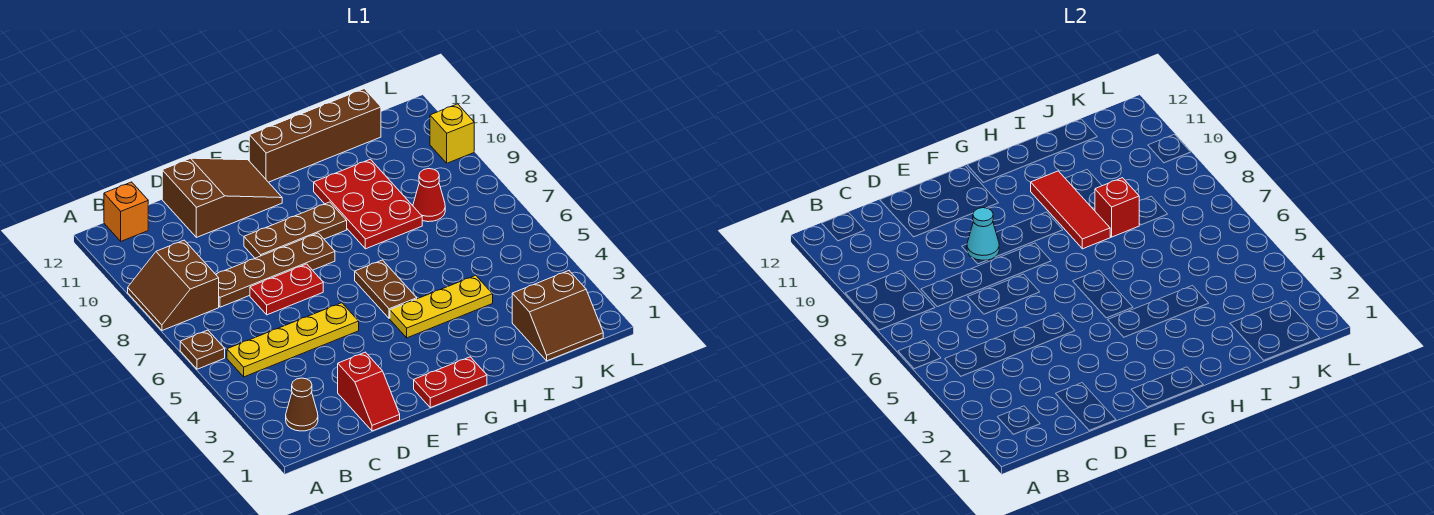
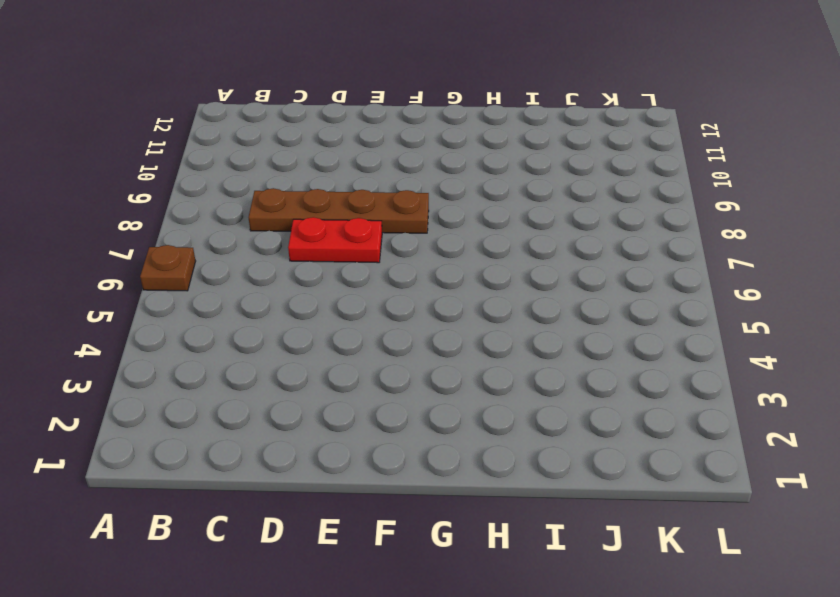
none -> brown 2x2 slope [128,240,219,330]
none -> brown 1x1 cone [286,378,318,431]
none -> yellow 1x4 plate [227,303,359,377]

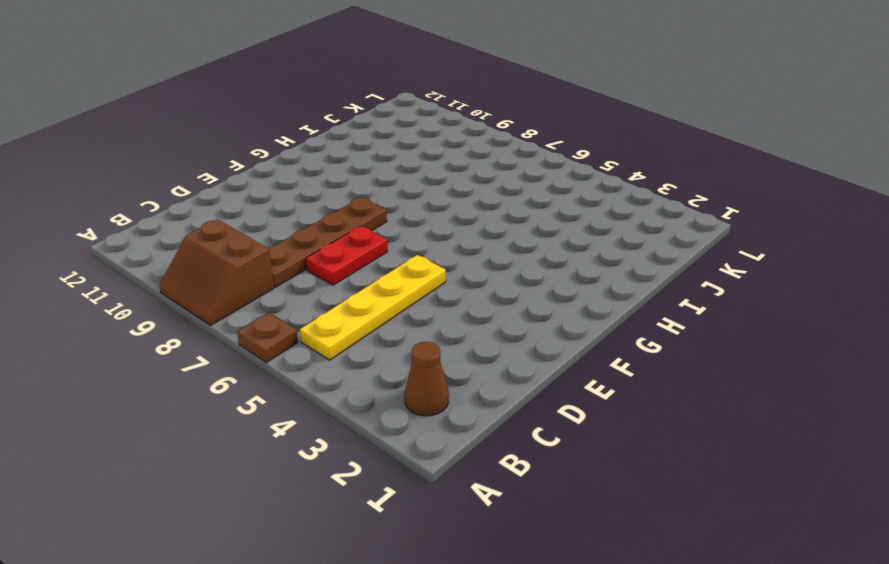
none -> orange 1x1 brick [104,182,148,241]
none -> red 1x2 slope [338,352,400,431]
none -> brown 2x3 slope [162,158,282,237]

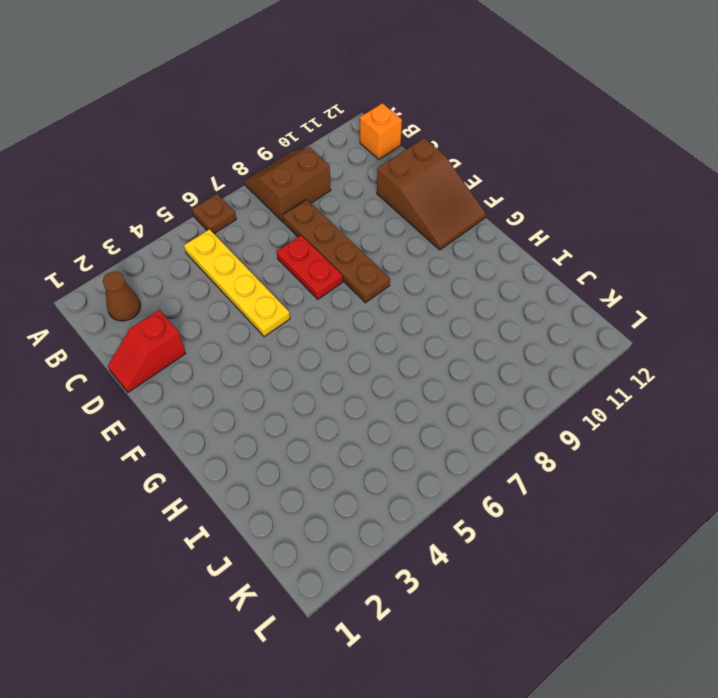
none -> brown 1x3 plate [244,202,347,258]
none -> red 1x2 plate [414,357,487,408]
none -> yellow 1x3 plate [390,275,493,338]

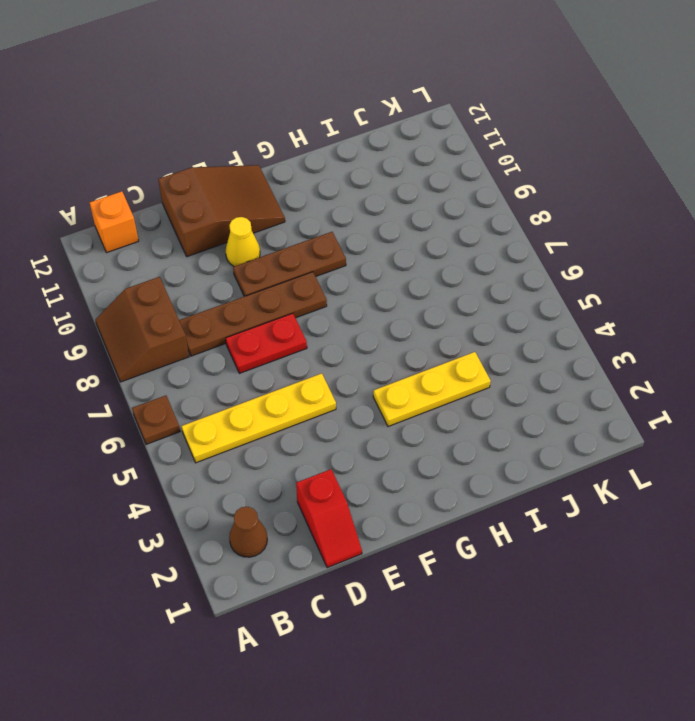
yellow 1x1 cone [225,217,260,266] -> none
none -> red 1x2 plate [414,357,487,408]
none -> brown 1x2 plate [355,260,417,319]
none -> brown 1x4 brick [249,89,381,182]

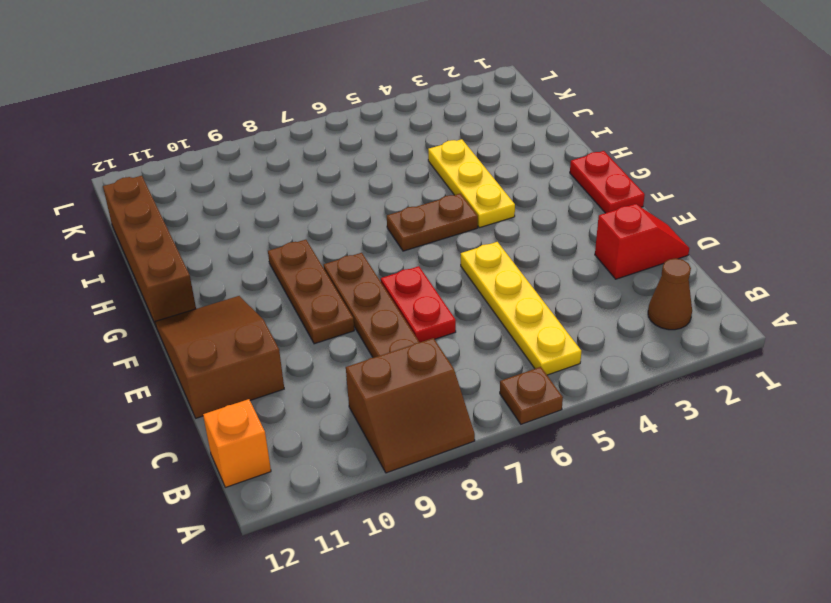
none -> red 2x3 plate [314,159,422,249]
none -> brown 2x2 slope [512,271,603,361]
none -> red 1x1 cone [413,169,445,222]

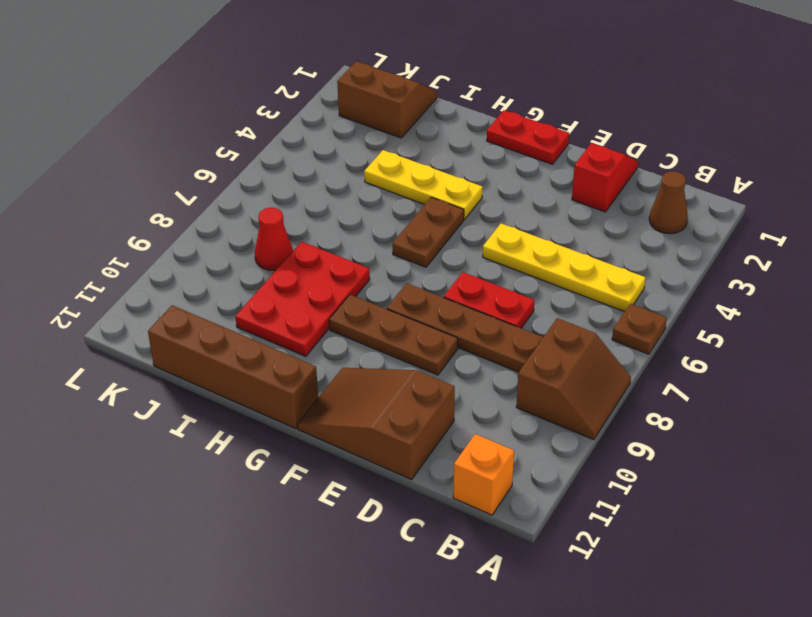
none -> yellow 1x1 brick [430,104,474,163]
none -> cyan 1x1 cone [967,208,999,260]
none -> red 1x3 tile [1031,171,1110,249]

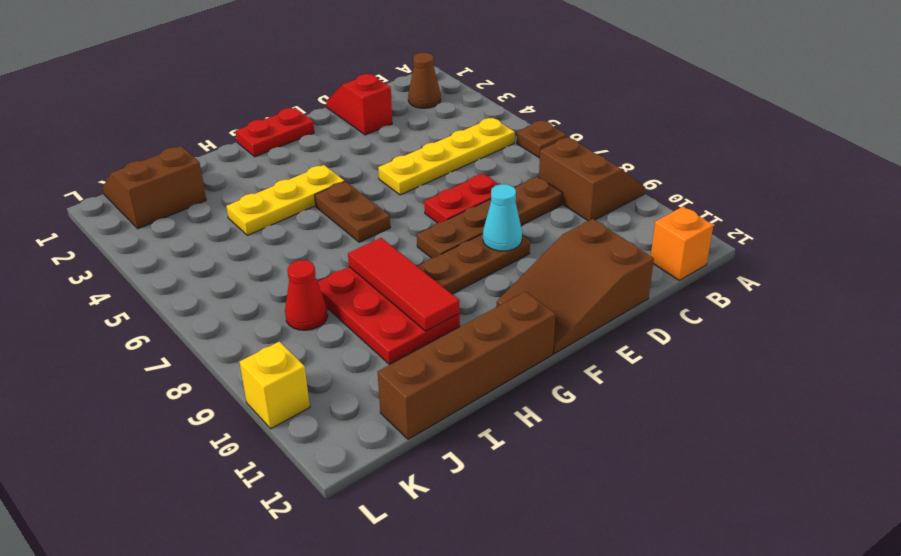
none -> red 1x1 brick [1095,178,1139,237]

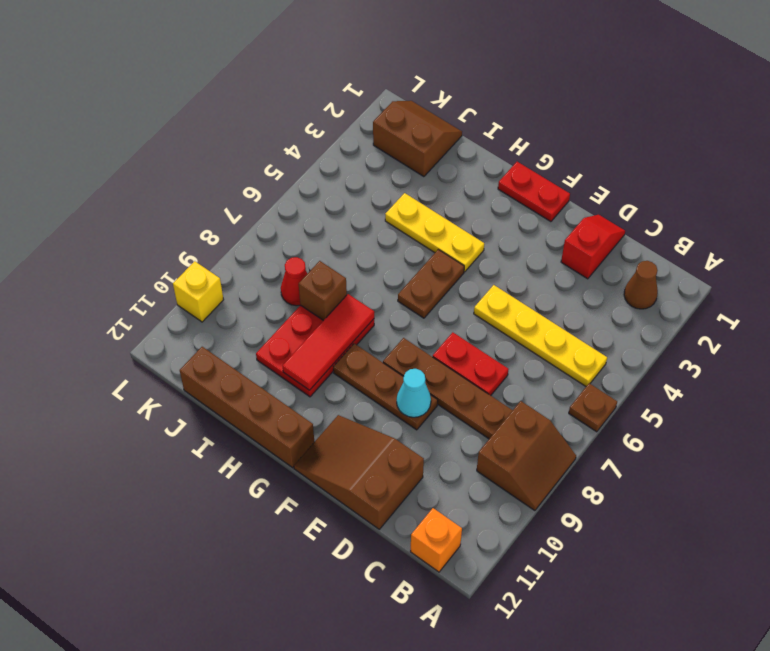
brown 1x1 brick [299,261,347,321] -> red 1x1 brick [1095,178,1139,237]

